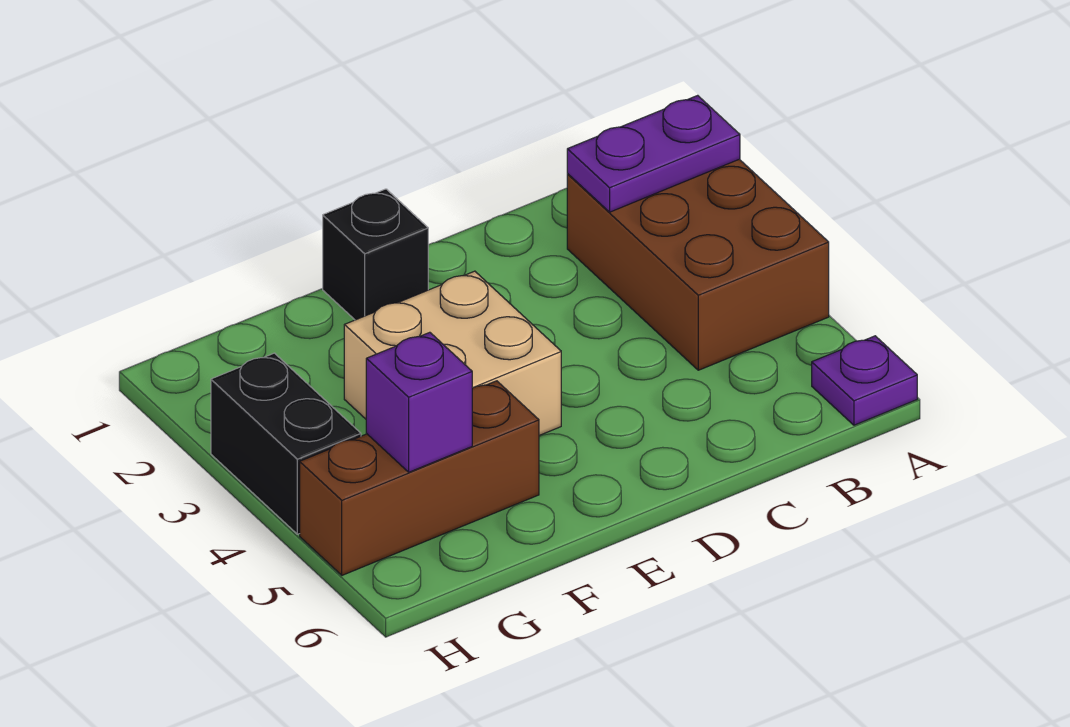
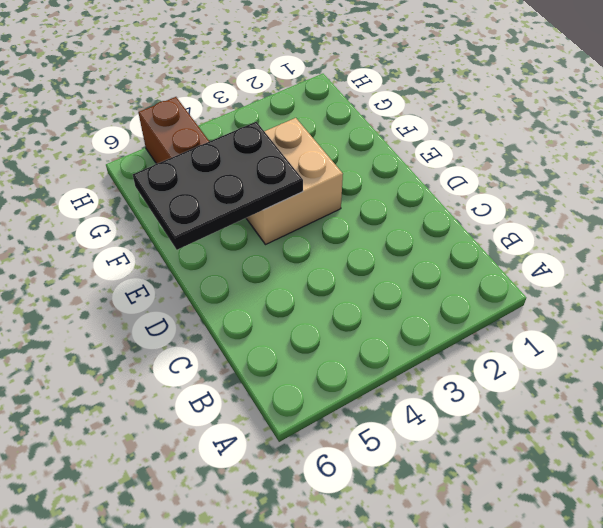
black 2x3 plate [133,122,303,250] -> none
none -> brown 2x3 brick [567,159,829,370]
none -> purple 1x1 plate [812,336,917,425]

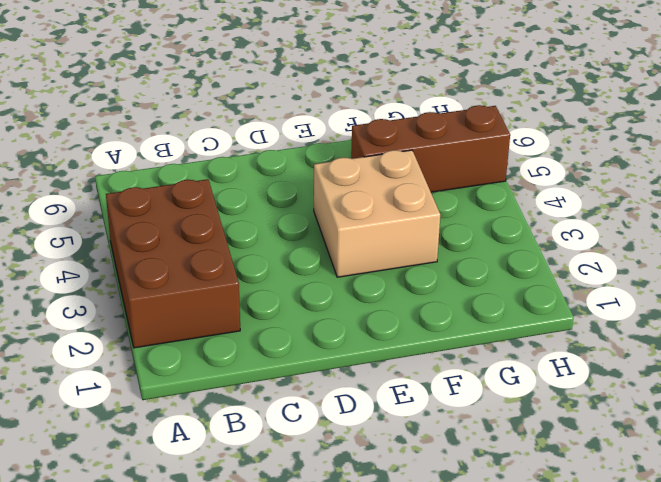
none -> purple 1x1 plate [812,336,917,425]
none -> black 1x1 brick [323,189,428,320]

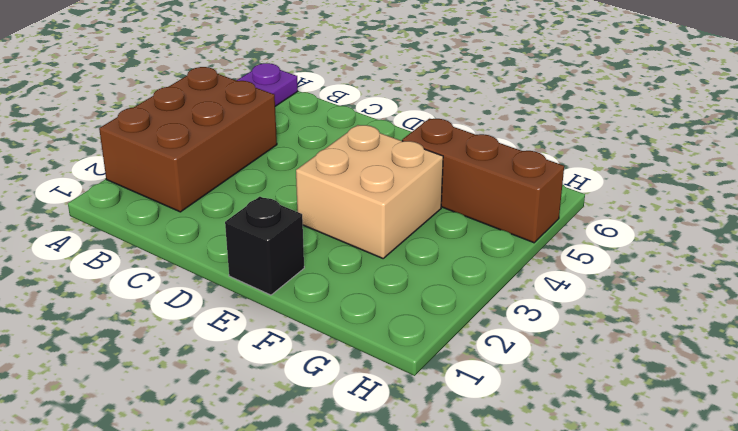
none -> black 1x2 brick [211,353,361,534]
none -> purple 1x2 plate [567,95,740,212]

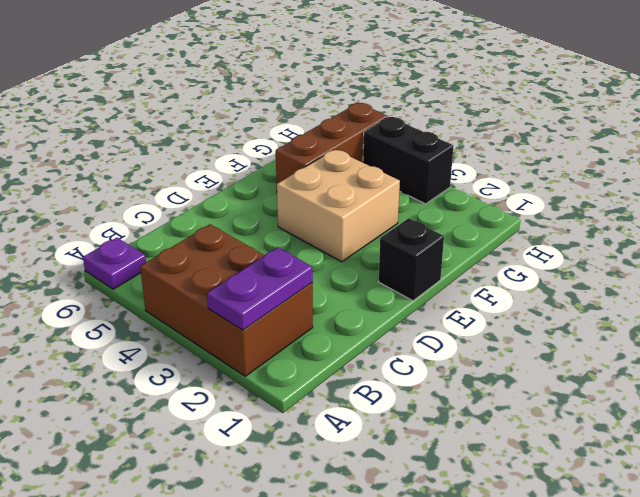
none -> purple 1x1 brick [366,332,472,472]

